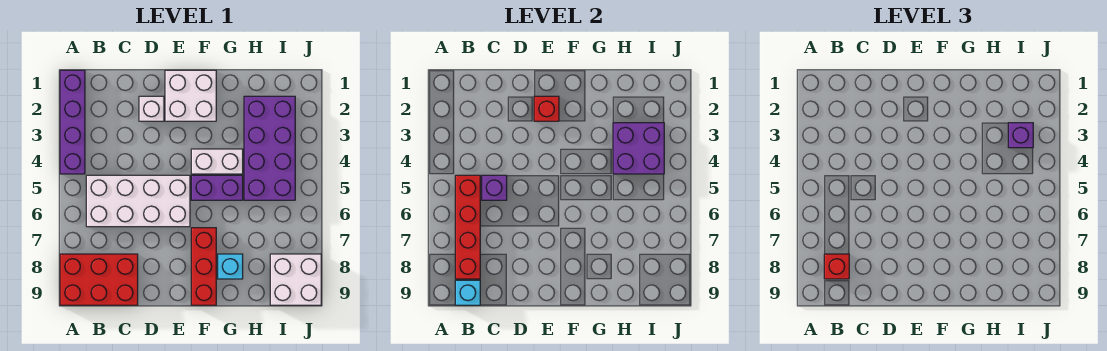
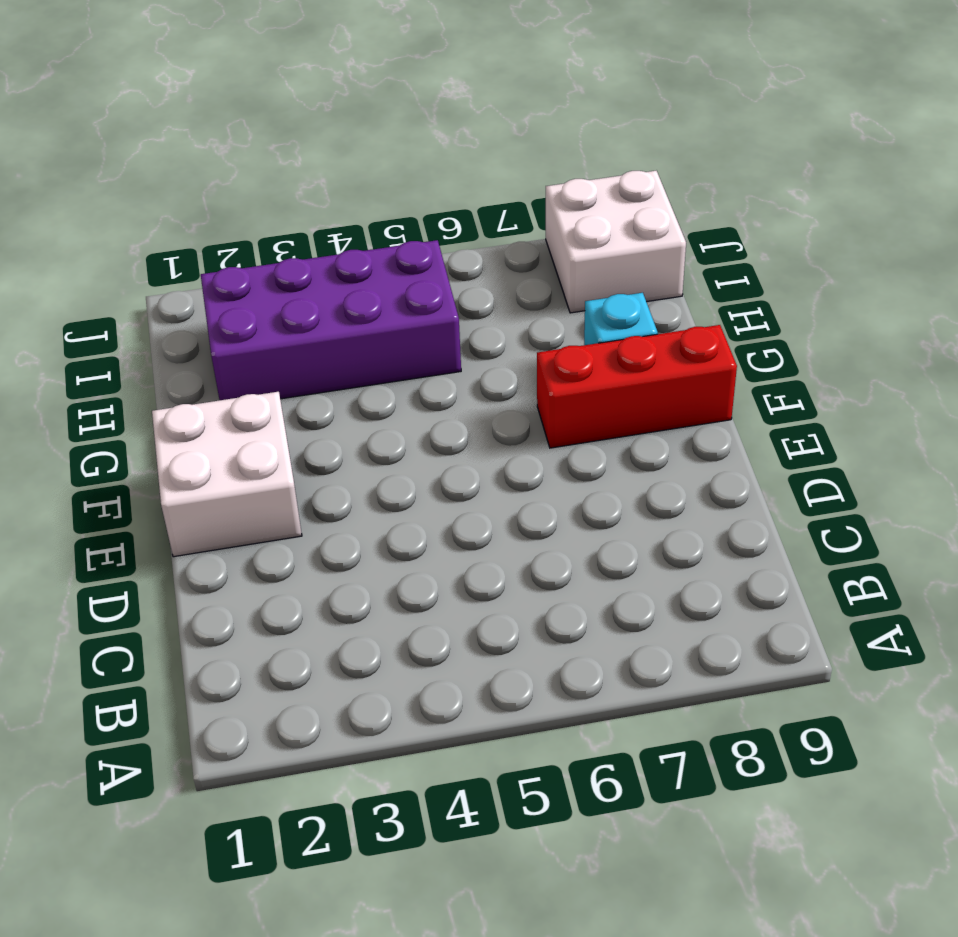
none -> purple 1x4 brick [60,70,85,174]
none -> red 2x3 brick [60,254,138,305]
none -> white 2x4 brick [86,175,190,227]

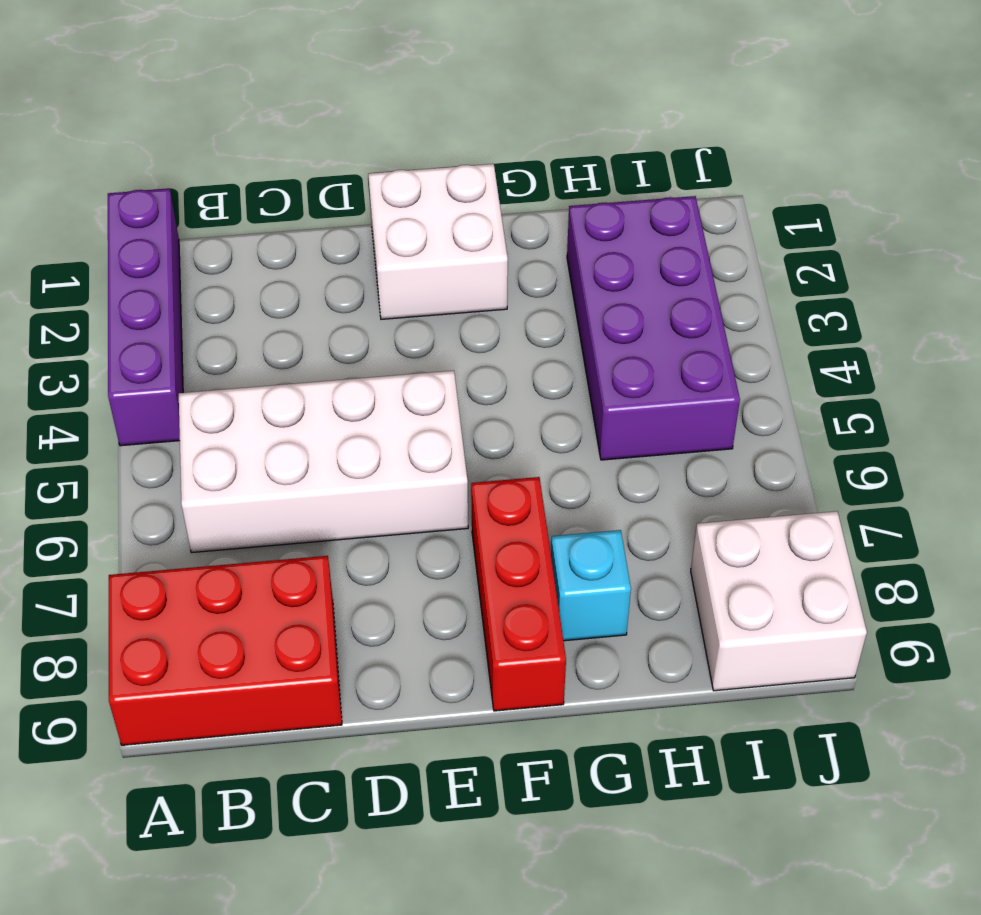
none -> white 1x1 brick [139,96,164,121]
none -> white 1x2 brick [191,149,243,174]
none -> purple 1x2 brick [191,175,243,200]

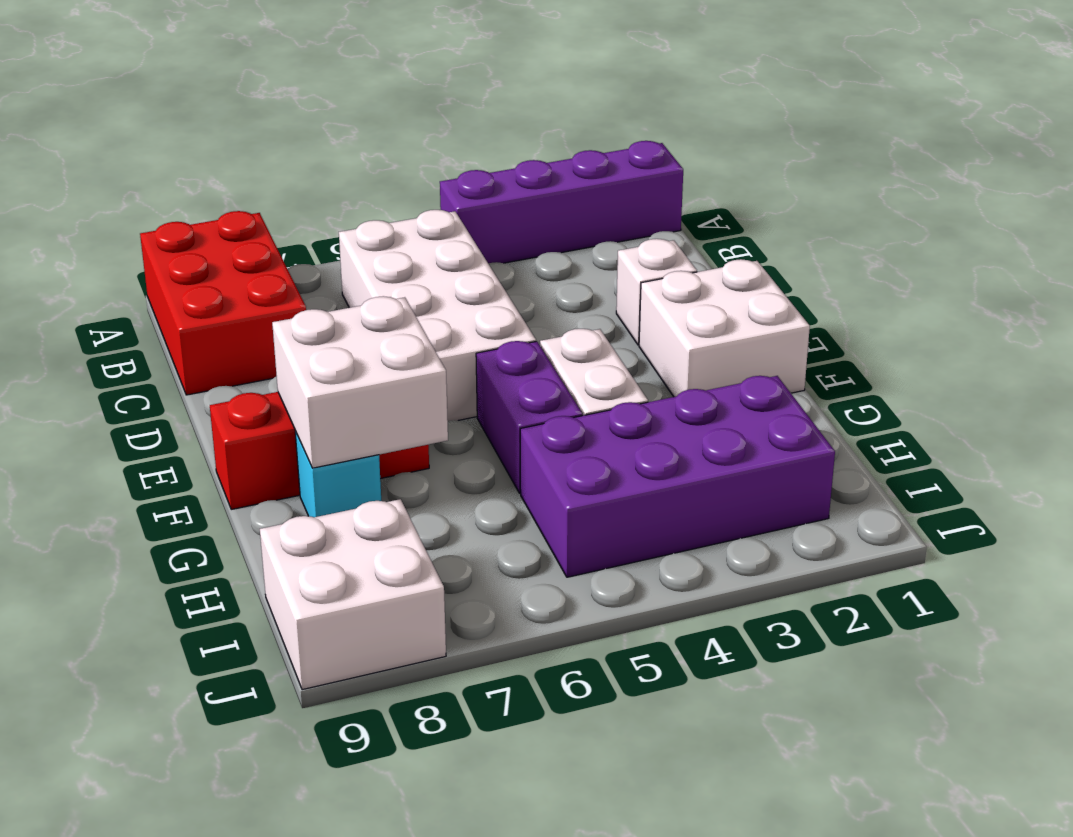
white 2x2 brick [272,296,448,468] -> none
none -> red 1x4 brick [455,175,480,279]
none -> cyan 1x1 brick [455,280,480,305]
none -> purple 1x1 brick [482,175,507,200]

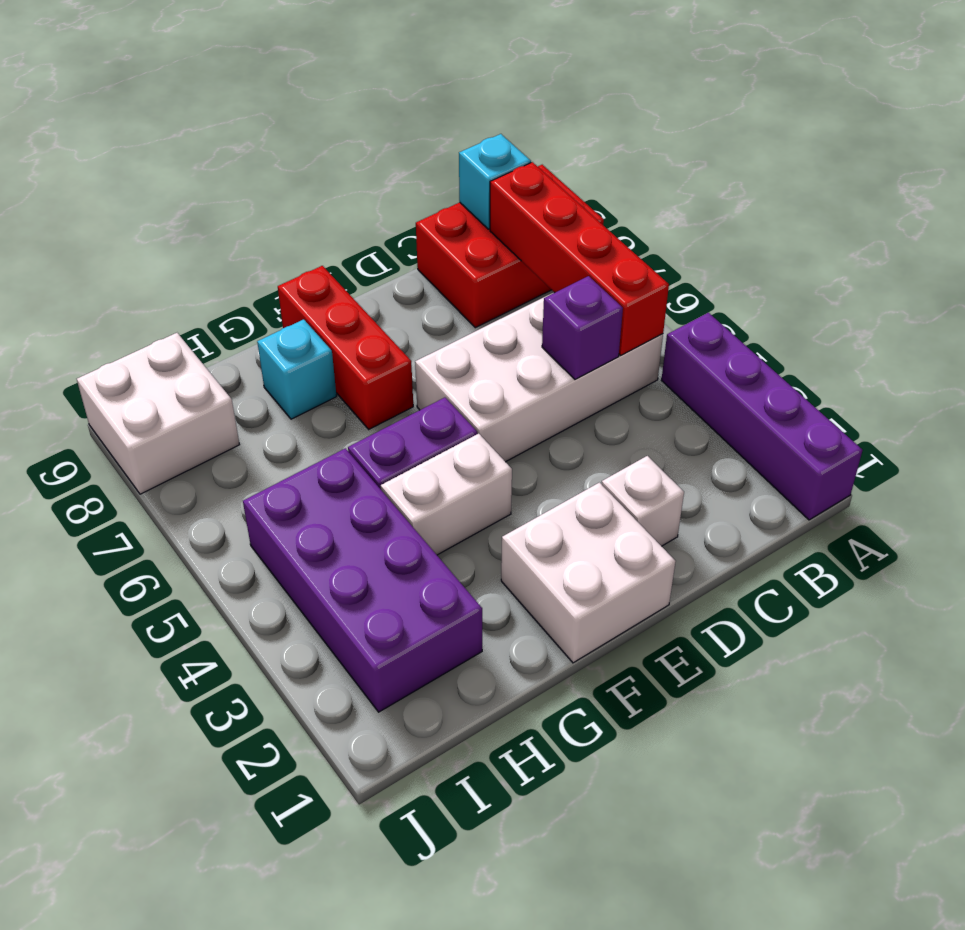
none -> red 1x1 brick [534,96,559,121]
none -> purple 2x2 brick [613,123,664,174]
none -> red 1x1 brick [824,254,849,279]

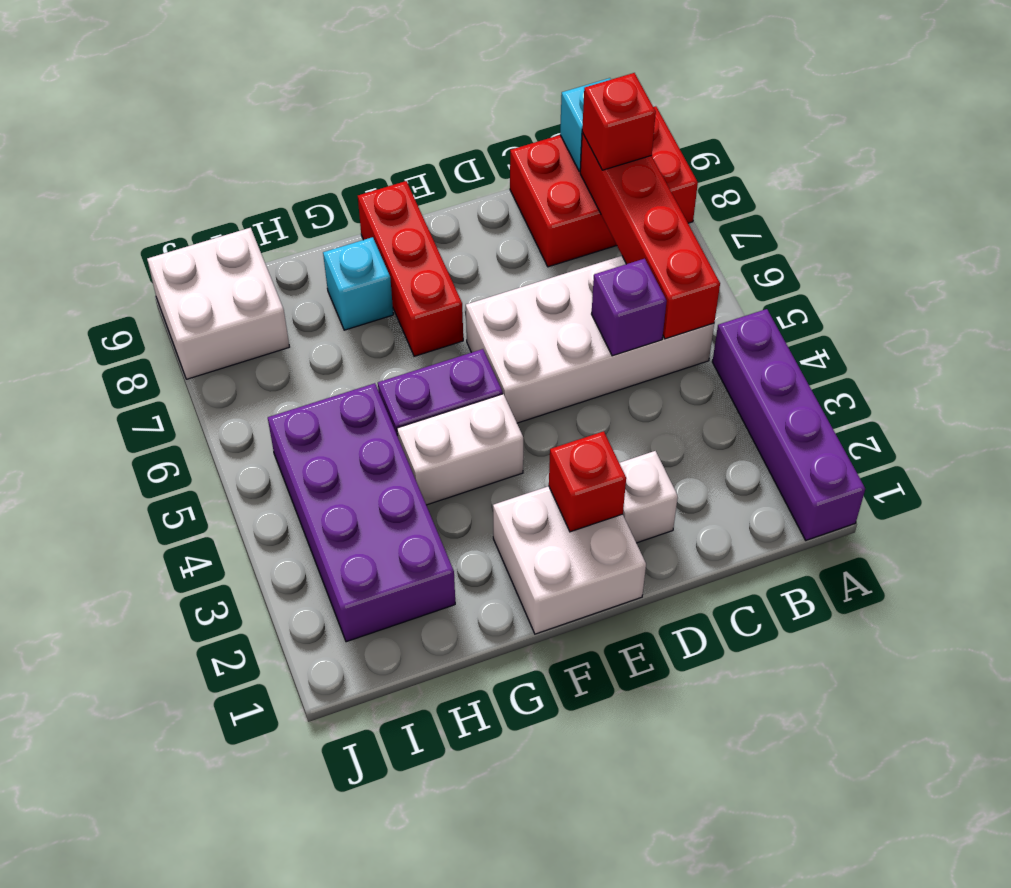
none -> purple 2x2 brick [613,123,664,174]
none -> purple 1x1 brick [1008,123,1033,148]

